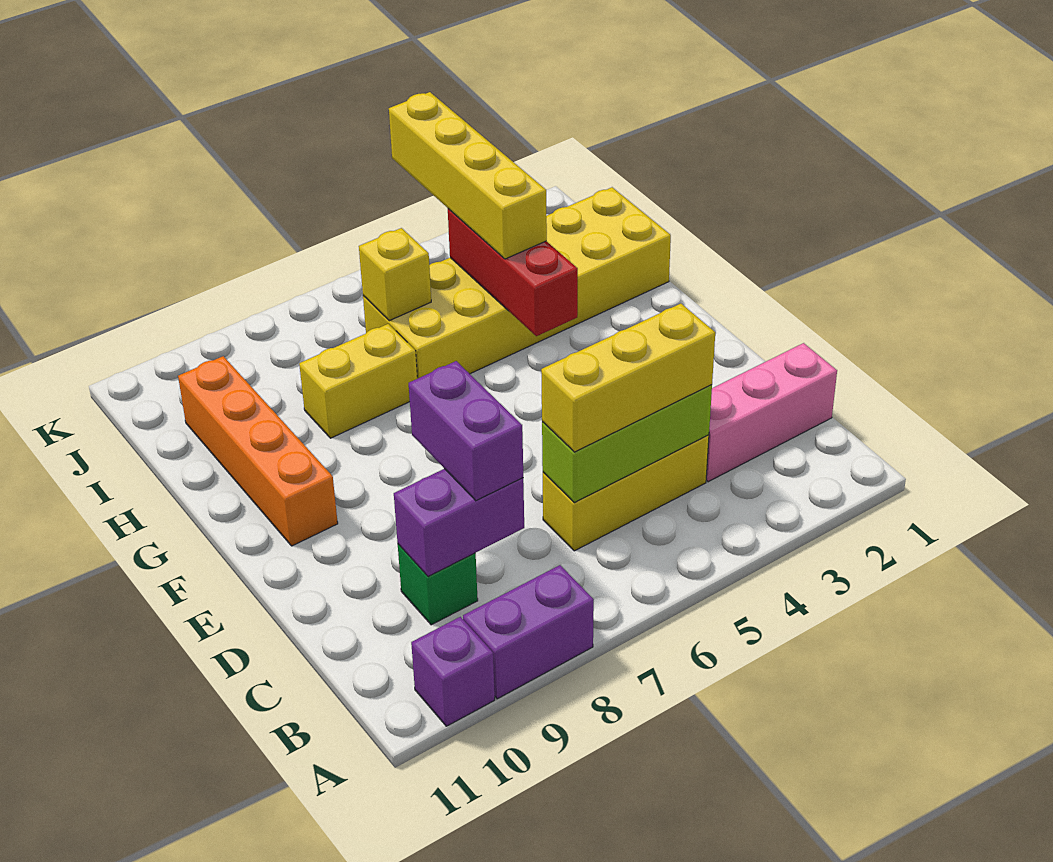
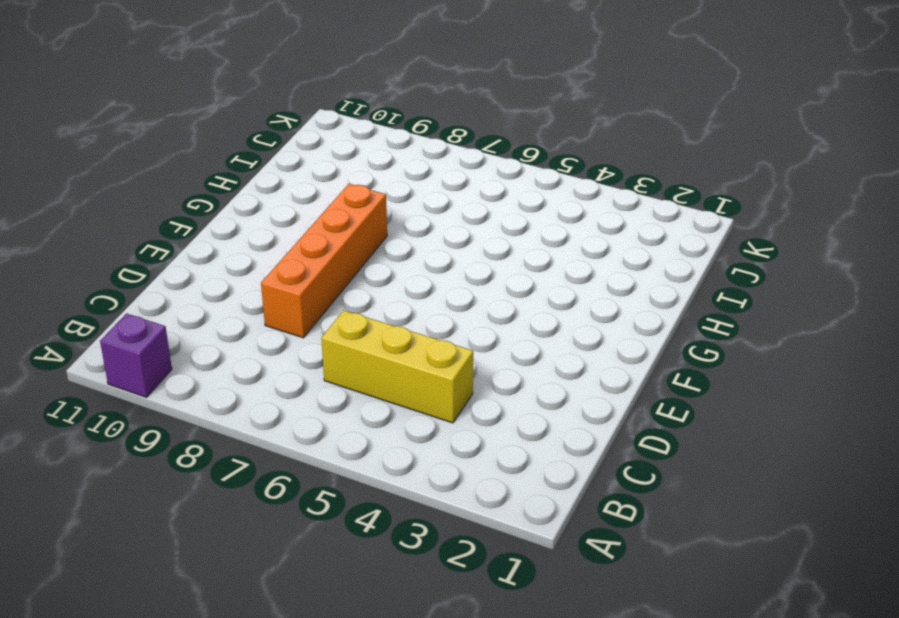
orange 1x4 brick [261,184,387,338] -> orange 1x4 brick moved to [178,356,338,546]
none -> purple 1x2 brick [463,565,594,699]
none -> pink 1x3 brick [706,343,837,482]
none -> green 1x1 brick [398,544,478,625]

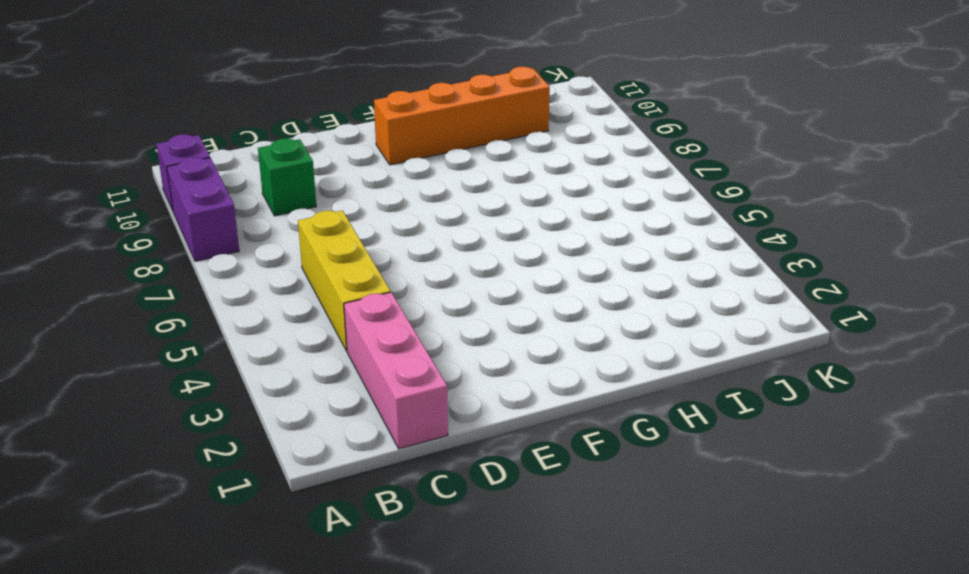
none -> yellow 2x6 brick [363,187,671,379]
none -> yellow 1x2 brick [299,324,417,438]
none -> lime 1x3 brick [542,385,712,503]

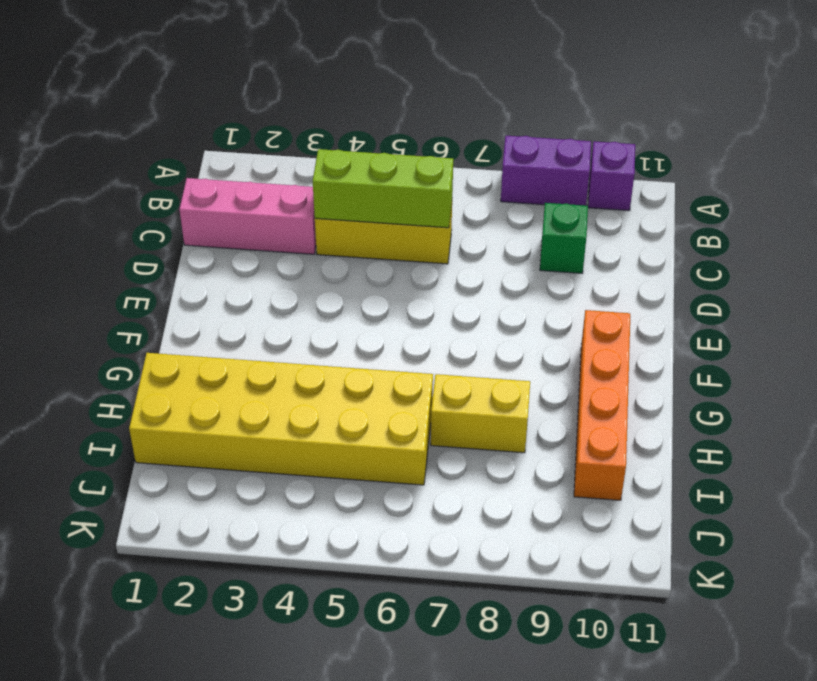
none -> purple 1x2 brick [394,469,524,576]
none -> red 1x3 brick [448,209,578,336]
none -> yellow 1x1 brick [359,228,431,321]

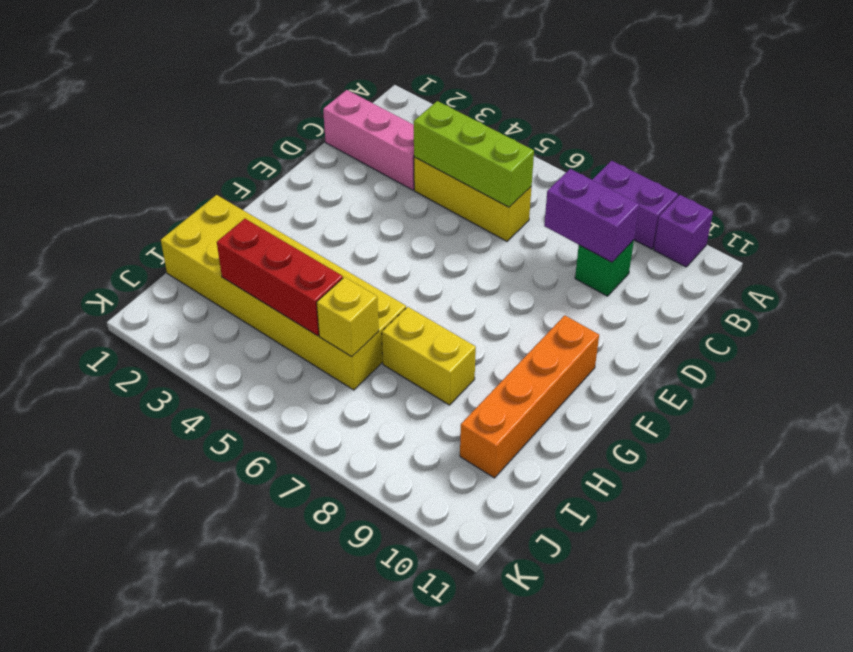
red 1x3 brick [217,219,343,336] -> red 1x3 brick turned to [448,209,578,336]
none -> yellow 1x3 brick [541,304,715,452]
none -> purple 1x2 brick [409,361,523,501]
none -> yellow 1x4 brick [389,92,547,259]

